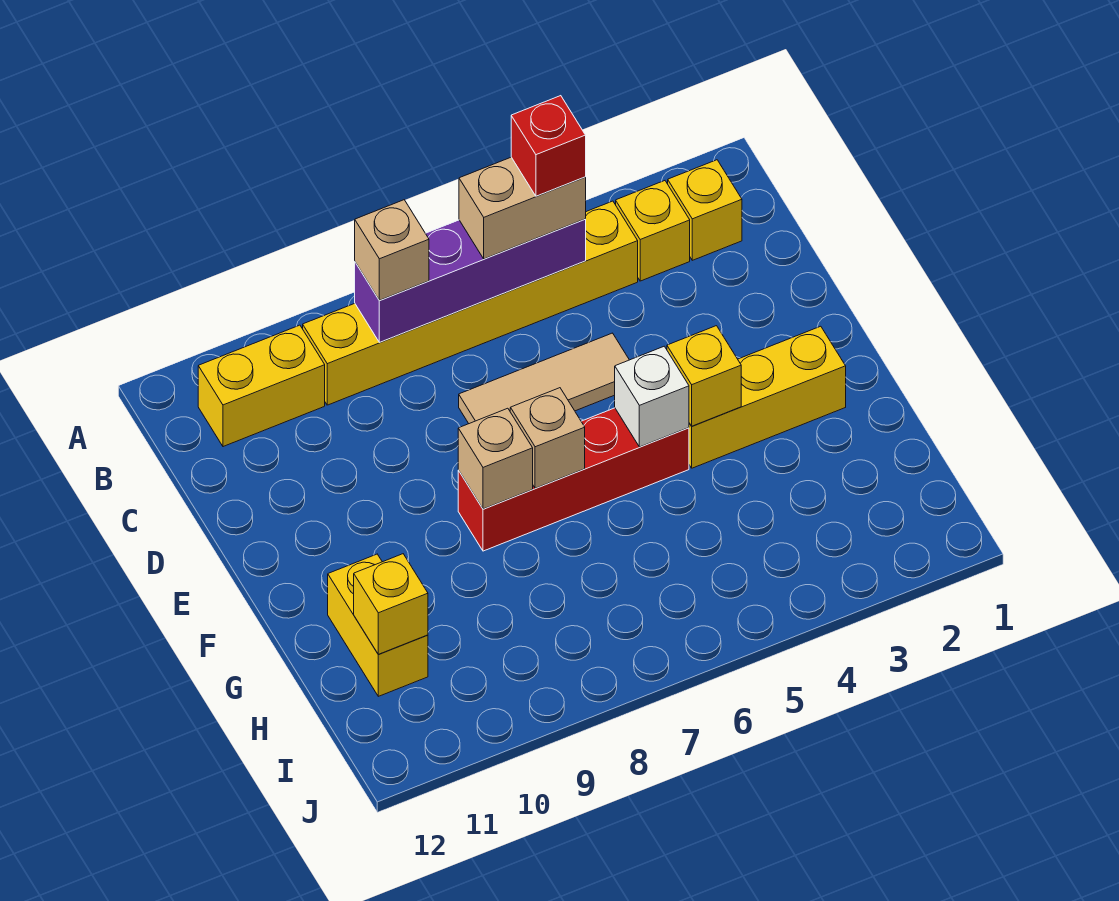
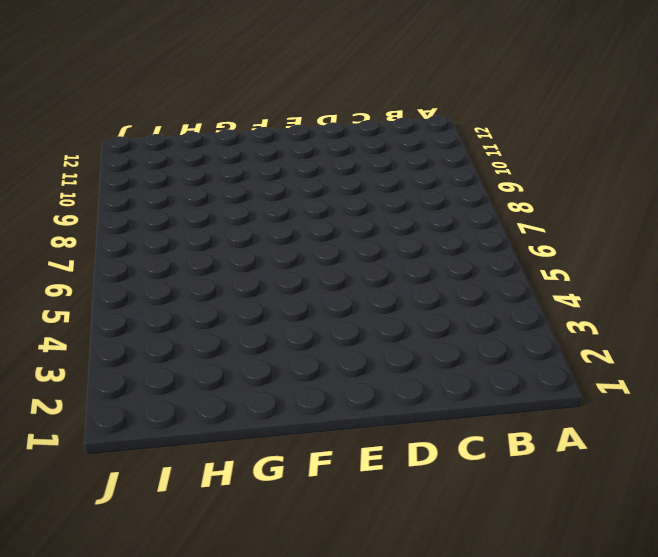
none -> yellow 1x1 brick [668,160,742,260]
none -> yellow 1x1 brick [616,181,690,281]
none -> yellow 1x6 brick [303,201,638,405]

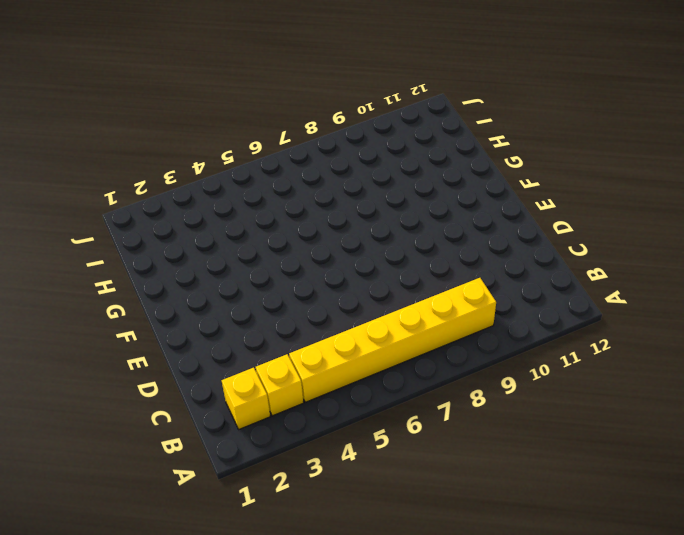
none -> yellow 1x2 brick [198,325,325,447]
none -> tan 1x3 tile [459,333,629,424]
none -> yellow 1x3 brick [689,326,846,468]

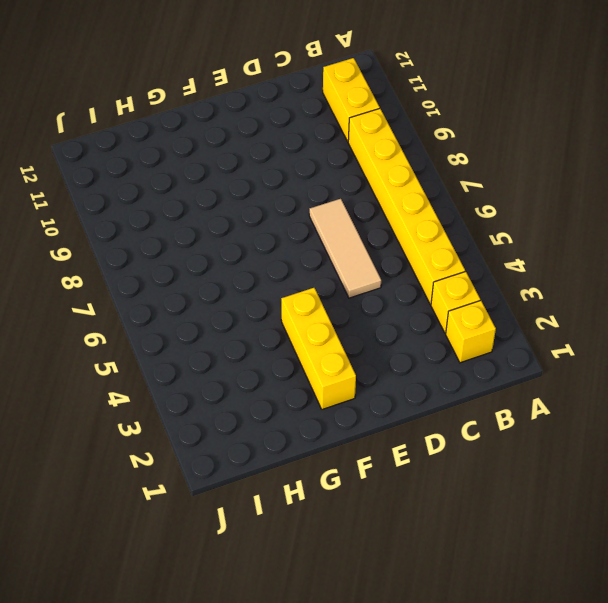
none -> red 1x4 brick [458,408,689,551]
none -> yellow 1x2 brick [328,554,428,696]
none -> purple 1x4 brick [355,219,586,342]

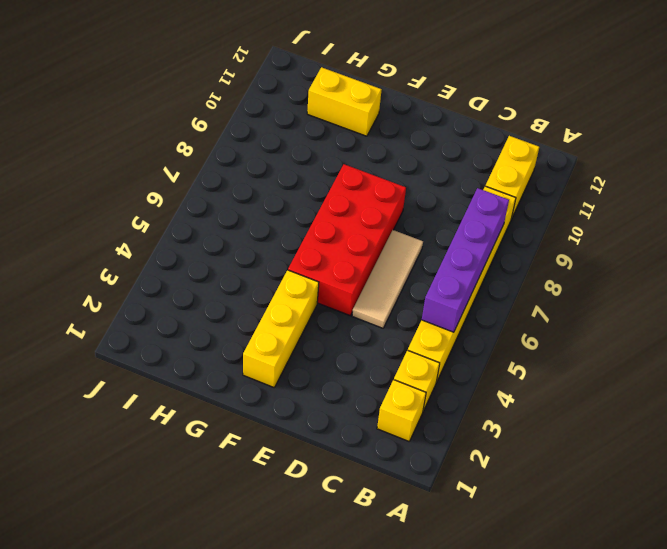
red 2x4 brick [288,164,406,316] -> red 1x4 brick [458,408,689,551]
none -> yellow 1x1 brick [667,326,741,426]
none -> white 1x1 brick [615,346,689,447]
none -> tan 1x1 brick [510,388,585,489]

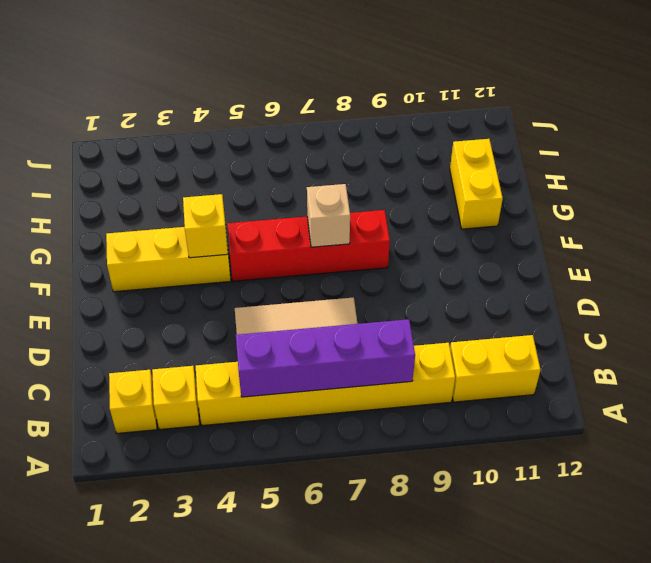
none -> white 1x1 brick [615,346,689,447]
none -> tan 1x1 brick [458,408,533,509]
none -> yellow 1x1 brick [354,554,428,654]

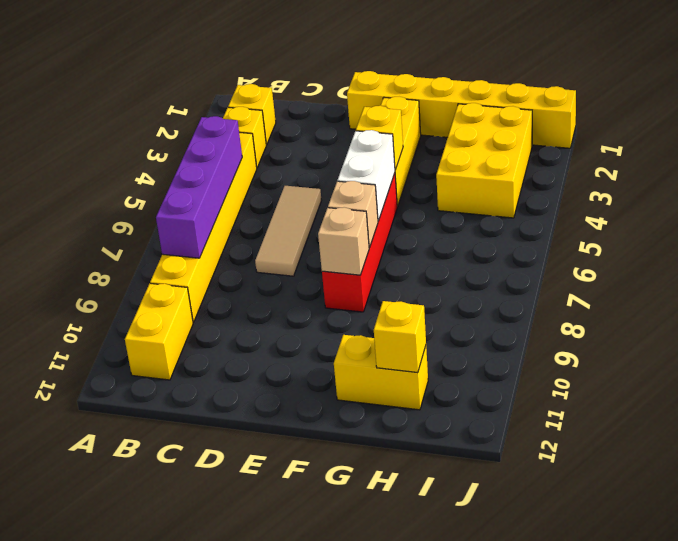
yellow 1x6 brick [347,71,576,148] -> none
white 1x2 brick [337,130,395,221] -> white 1x1 brick [615,346,689,447]
yellow 2x3 brick [436,103,532,218] -> none
none -> tan 1x2 brick [459,157,586,259]
none -> tan 1x1 brick [355,200,429,301]
none -> red 1x1 brick [511,96,586,196]

